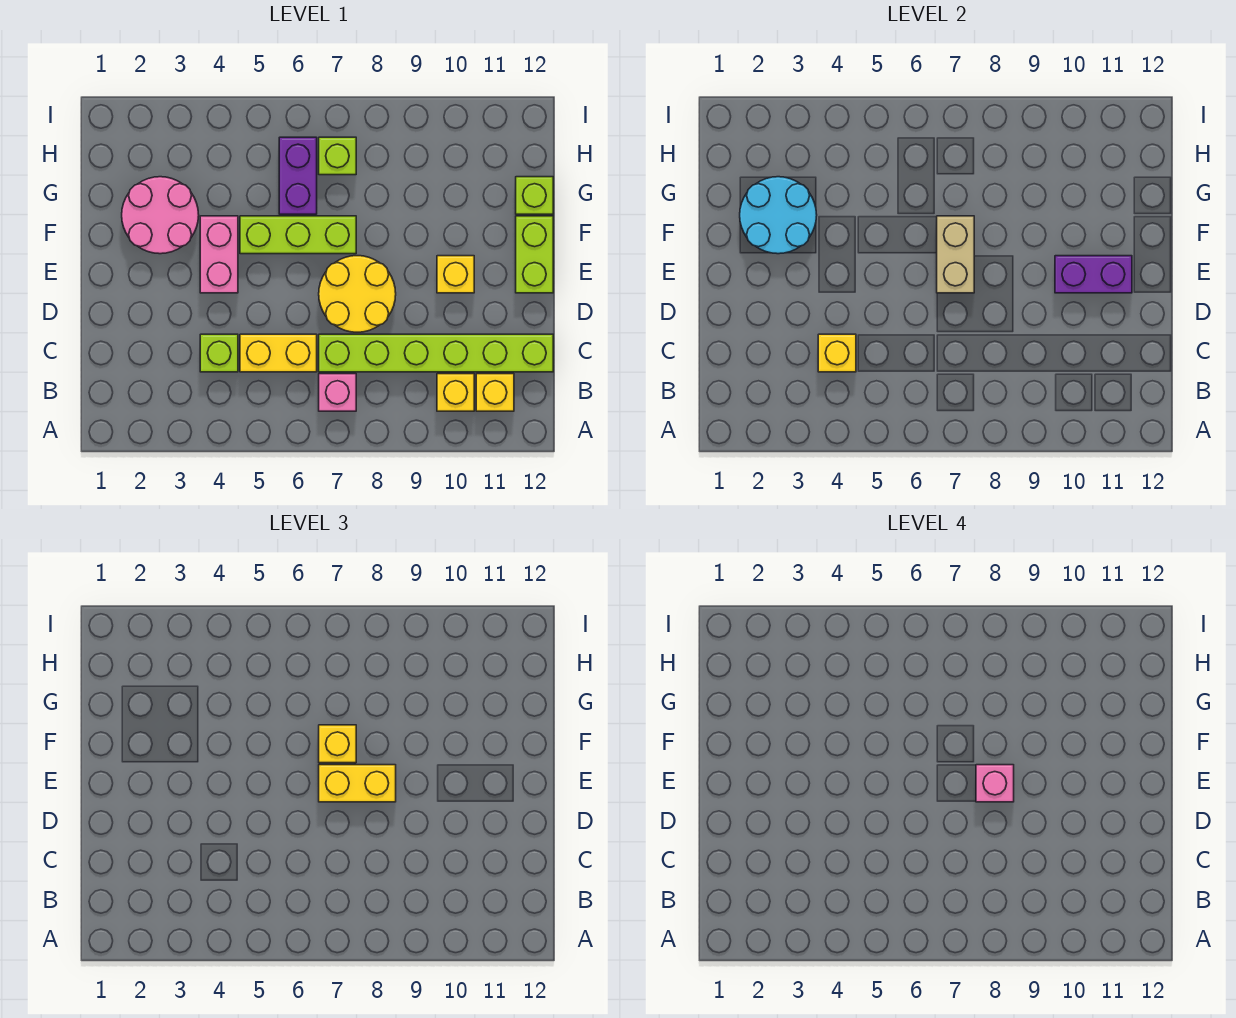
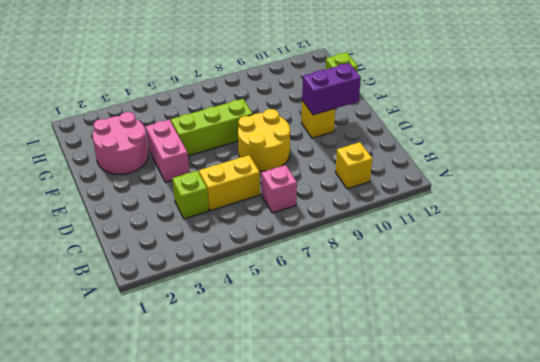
none -> yellow 1x1 brick [476,374,514,411]
none -> lime 1x6 brick [319,334,553,372]
none -> lime 1x2 brick [516,216,553,293]

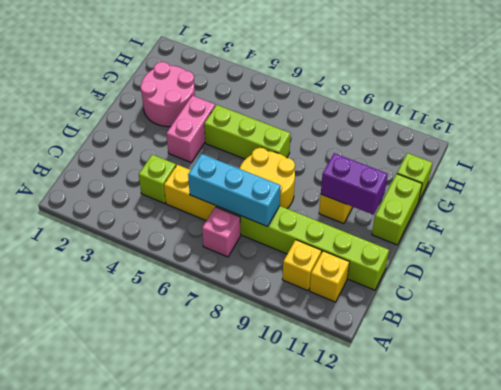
cyan 1x3 brick [188,154,281,227] -> none
none -> purple 1x2 brick [279,137,317,214]
none -> lime 1x1 brick [319,137,356,175]
none -> yellow 1x1 brick [818,334,856,372]

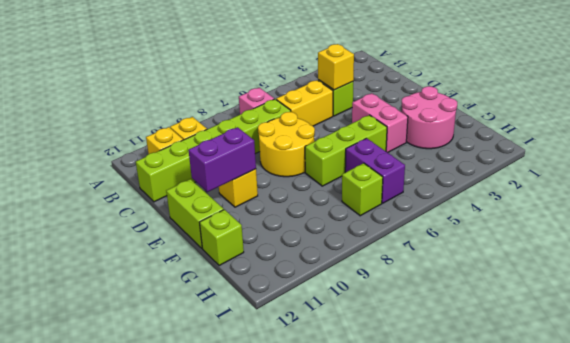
none -> tan 1x2 brick [937,216,974,293]
none -> cyan 2x2 round brick [740,177,817,254]
none -> yellow 1x2 brick [319,765,396,802]

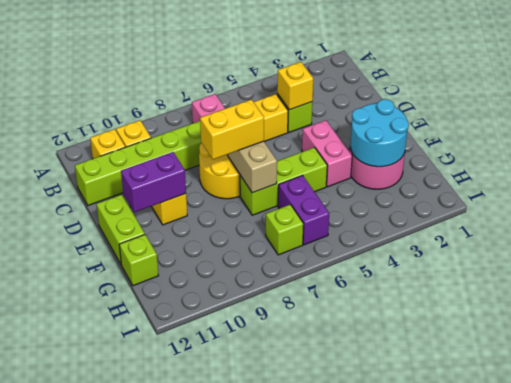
none -> yellow 1x1 brick [319,725,356,763]
none -> pink 1x1 brick [976,765,1014,802]

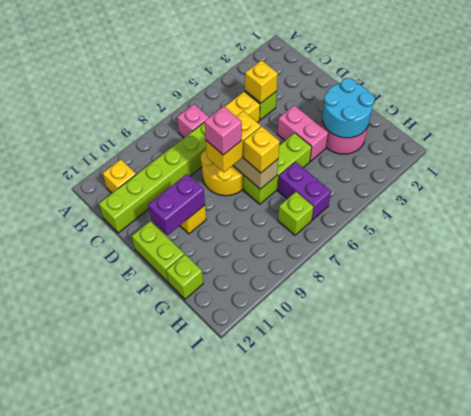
none -> yellow 1x1 brick [437,374,474,411]

